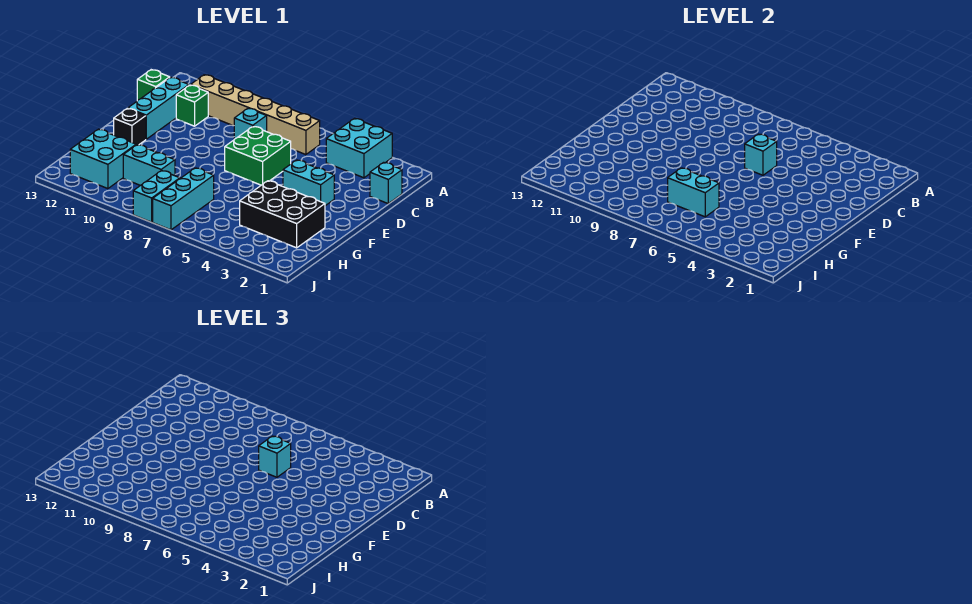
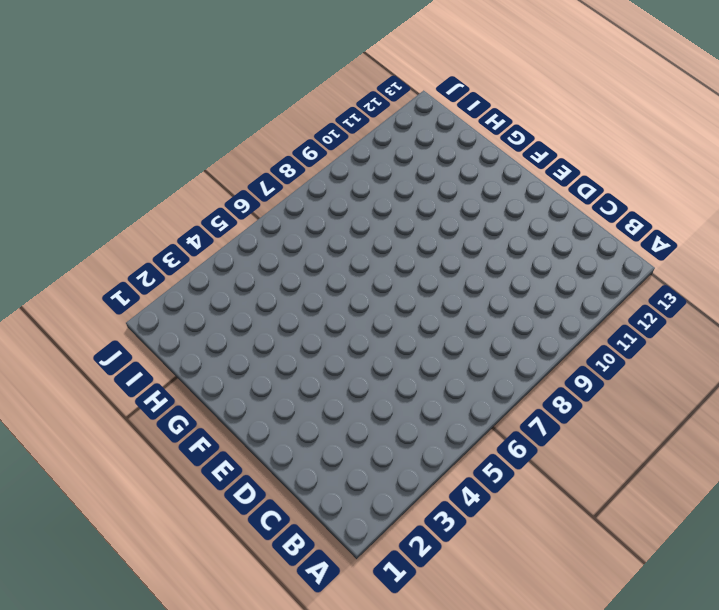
none -> cyan 2x2 brick [326,118,392,178]
none -> tan 1x6 brick [191,75,320,155]
none -> cyan 1x1 brick [370,162,402,203]

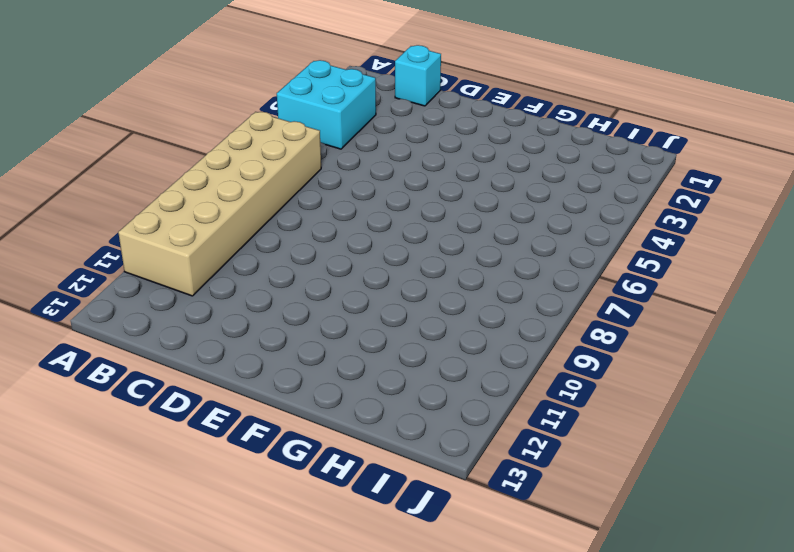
tan 2x6 brick [118,112,321,296] -> tan 1x6 brick [191,75,320,155]
none -> cyan 1x1 brick [234,108,267,139]
none -> green 1x1 brick [176,85,208,126]
none -> cyan 1x3 brick [128,77,189,139]

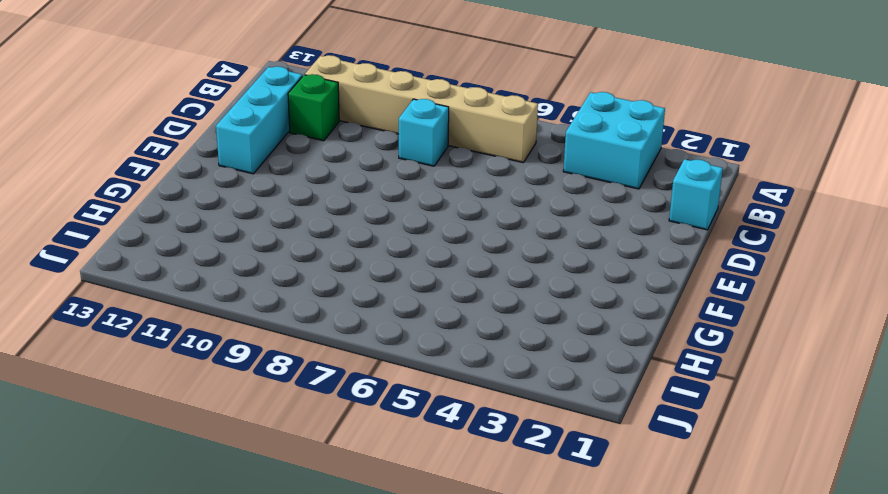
none -> green 1x1 brick [137,70,170,101]
none -> green 2x2 brick [225,126,291,185]
none -> cyan 1x2 brick [283,160,334,206]

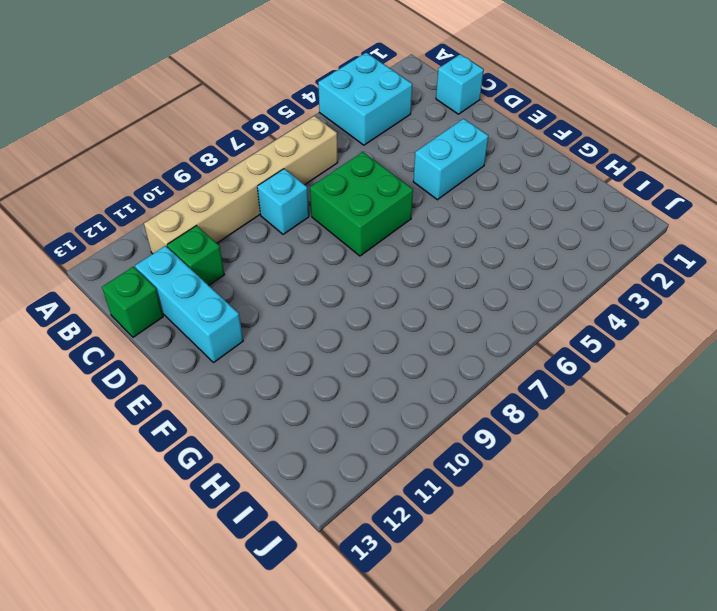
none -> black 1x1 brick [114,108,146,145]
none -> black 2x3 brick [240,181,325,248]
none -> cyan 1x3 brick [153,168,214,230]

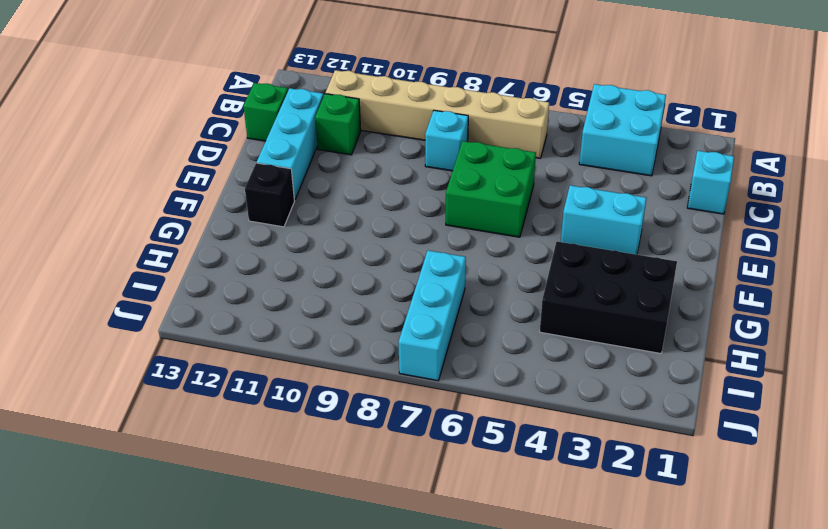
none -> cyan 1x2 brick [123,145,175,186]
none -> cyan 2x2 brick [70,129,136,189]
none -> cyan 1x2 brick [133,170,180,222]

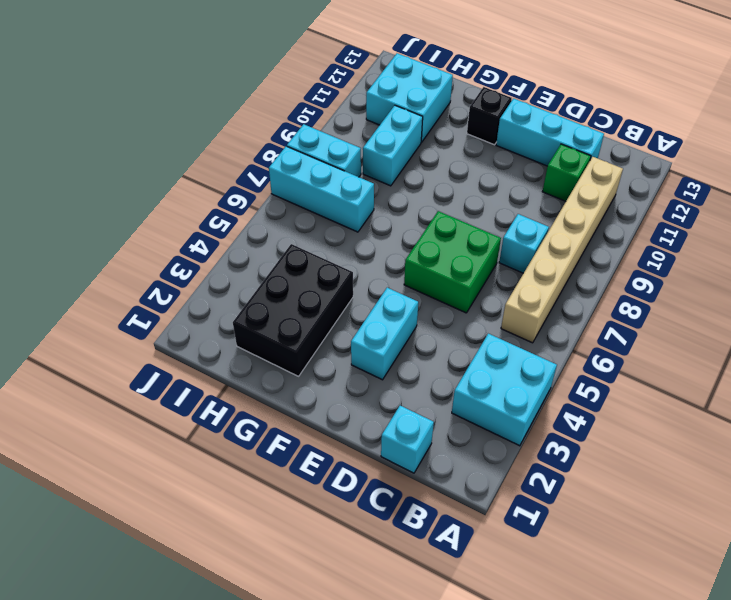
none -> green 1x1 brick [137,70,170,101]
none -> cyan 1x1 brick [745,134,777,175]
none -> cyan 1x2 brick [668,168,719,217]

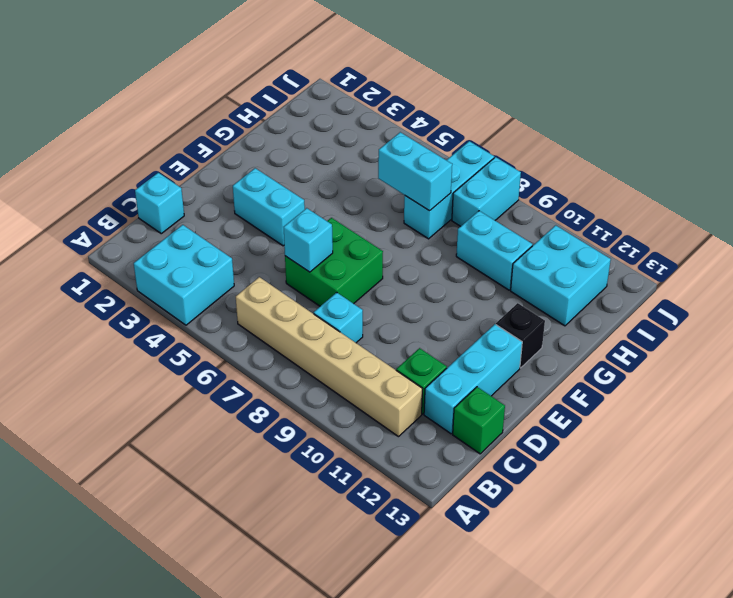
none -> black 2x3 brick [240,181,325,248]
none -> cyan 1x1 brick [259,436,291,477]

